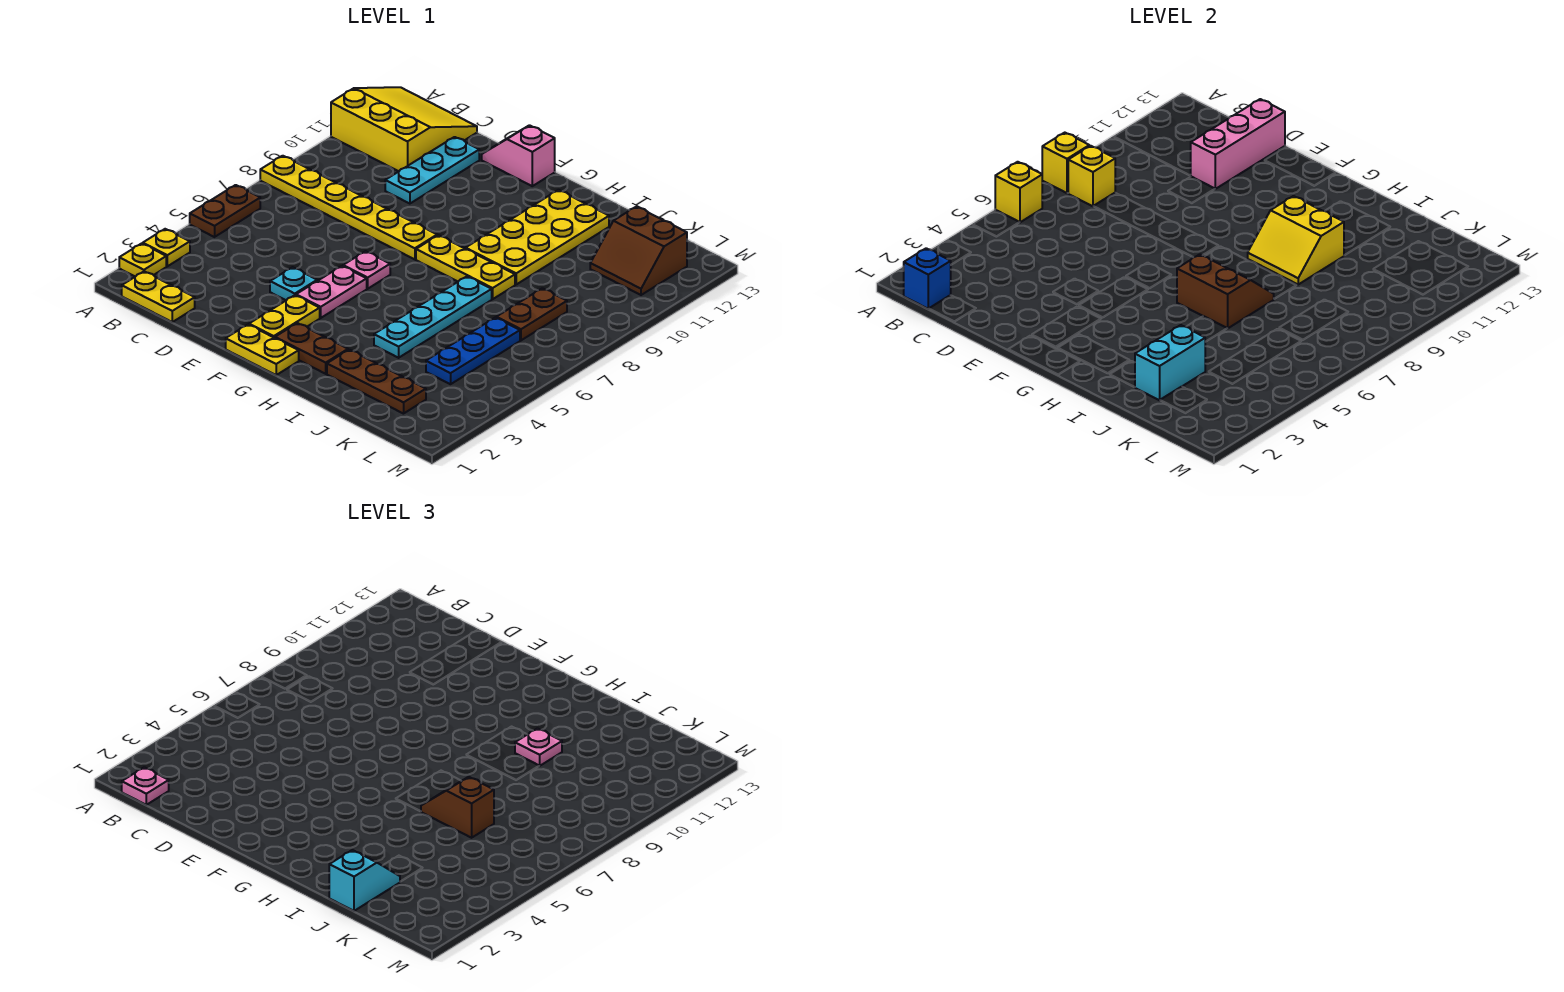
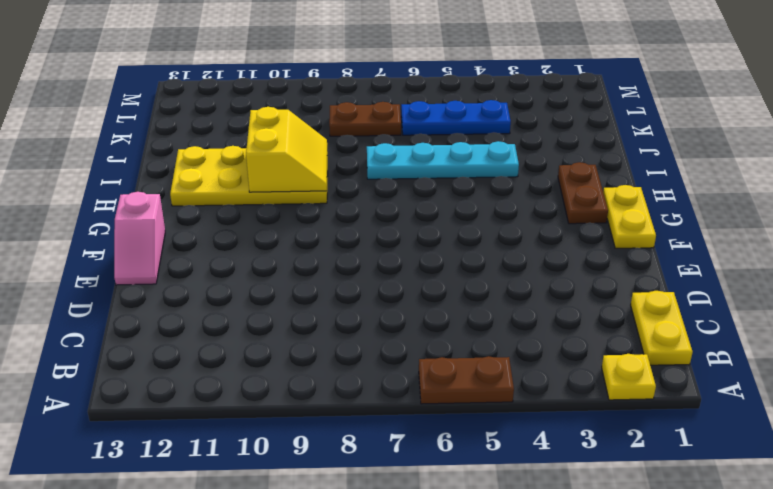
none -> yellow 1x1 plate [143,229,190,266]
none -> yellow 1x6 plate [260,156,437,259]
none -> yellow 3x3 slope [331,87,477,171]
none -> cyan 1x3 plate [385,137,479,204]

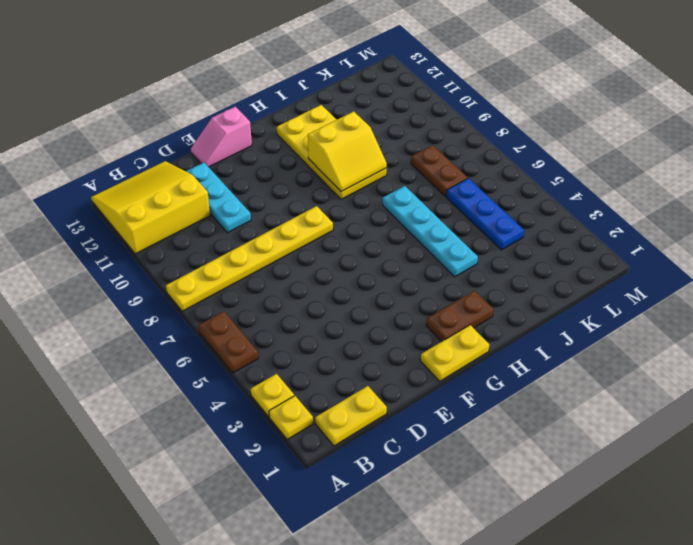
none -> cyan 1x1 plate [270,267,317,300]
none -> yellow 1x2 plate [249,295,320,338]
none -> pink 1x2 plate [296,266,367,318]
none -> pink 1x1 plate [343,251,390,289]

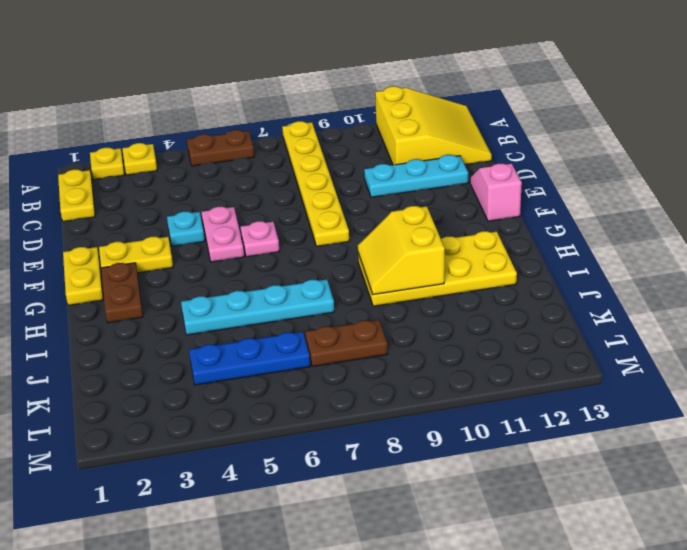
pink 1x2 plate [201,207,244,262] -> pink 1x2 plate turned to [296,266,367,318]
none -> yellow 1x3 plate [416,235,515,299]
none -> brown 1x3 plate [327,350,426,414]
none -> brown 2x2 slope [590,207,687,295]
none -> yellow 1x1 brick [995,162,1042,222]

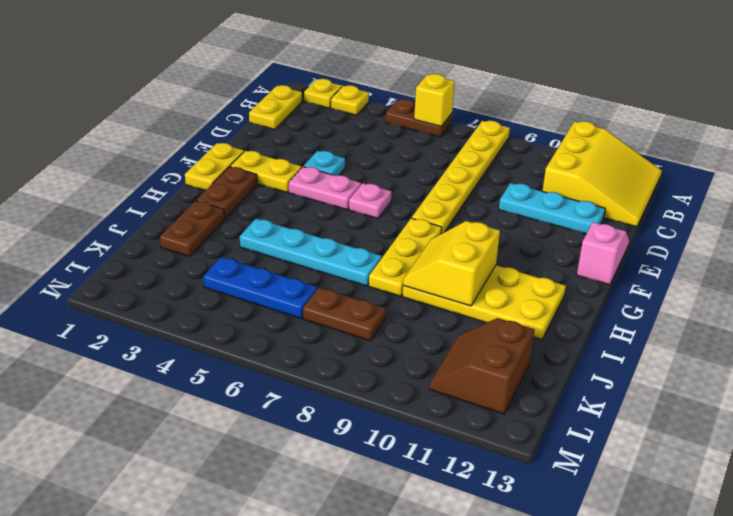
brown 1x2 plate [160,201,225,257] -> brown 1x3 plate [327,350,426,414]
none -> yellow 1x1 brick [1042,133,1089,193]
none -> blue 1x1 brick [904,248,951,309]
none -> yellow 1x1 brick [1068,146,1115,206]
none -> pink 1x3 brick [1191,99,1285,189]

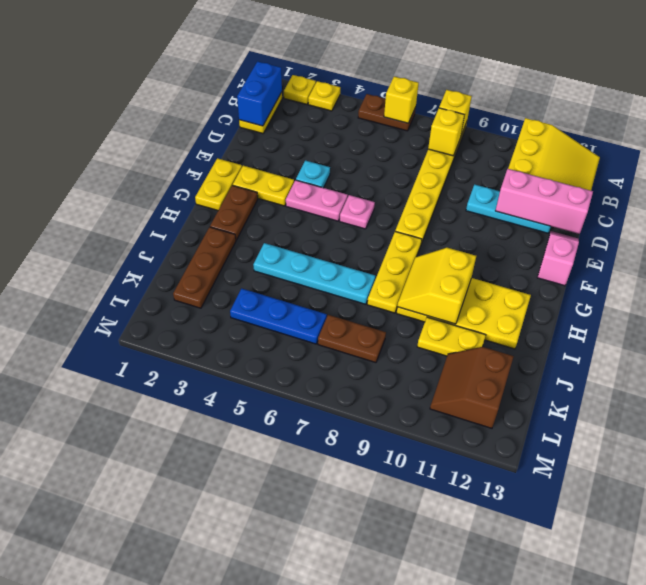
blue 1x2 brick [237,61,282,126] -> blue 1x1 brick [904,248,951,309]
yellow 1x2 plate [417,317,486,356] -> none
none -> brown 2x2 slope [1177,254,1274,328]
none -> cyan 1x2 brick [1135,325,1205,400]
none -> pink 1x1 plate [122,767,169,805]
none -> brown 1x2 slope [421,777,494,838]

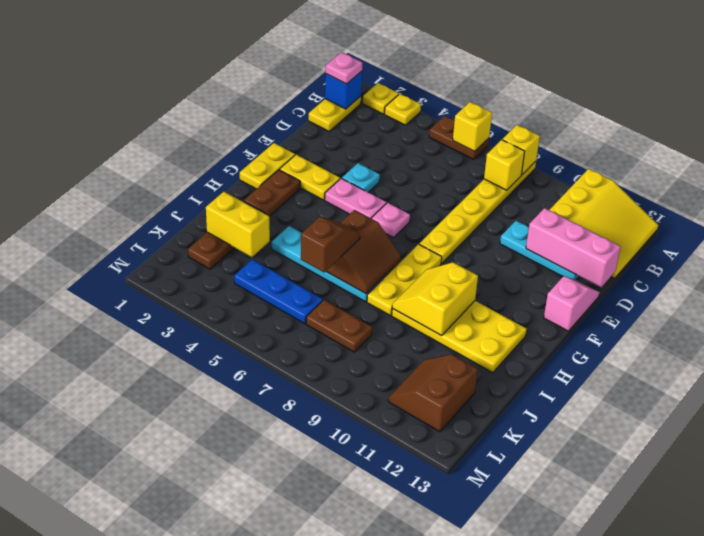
yellow 1x2 brick [206,192,270,257] -> cyan 1x2 brick [1135,325,1205,400]
none -> pink 1x1 plate [515,728,562,766]
none -> cyan 1x2 slope [329,850,400,911]

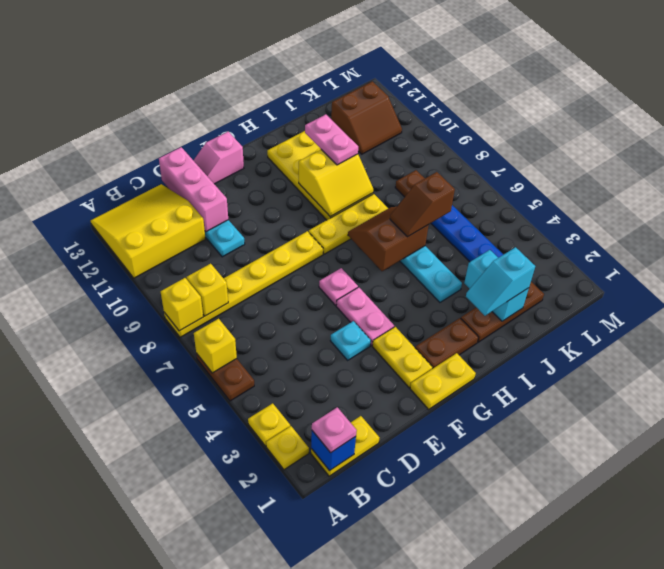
cyan 1x2 slope [466,247,535,316] -> cyan 1x2 slope turned to [329,850,400,911]
pink 1x2 plate [305,114,358,165] -> pink 1x1 plate [515,728,562,766]

